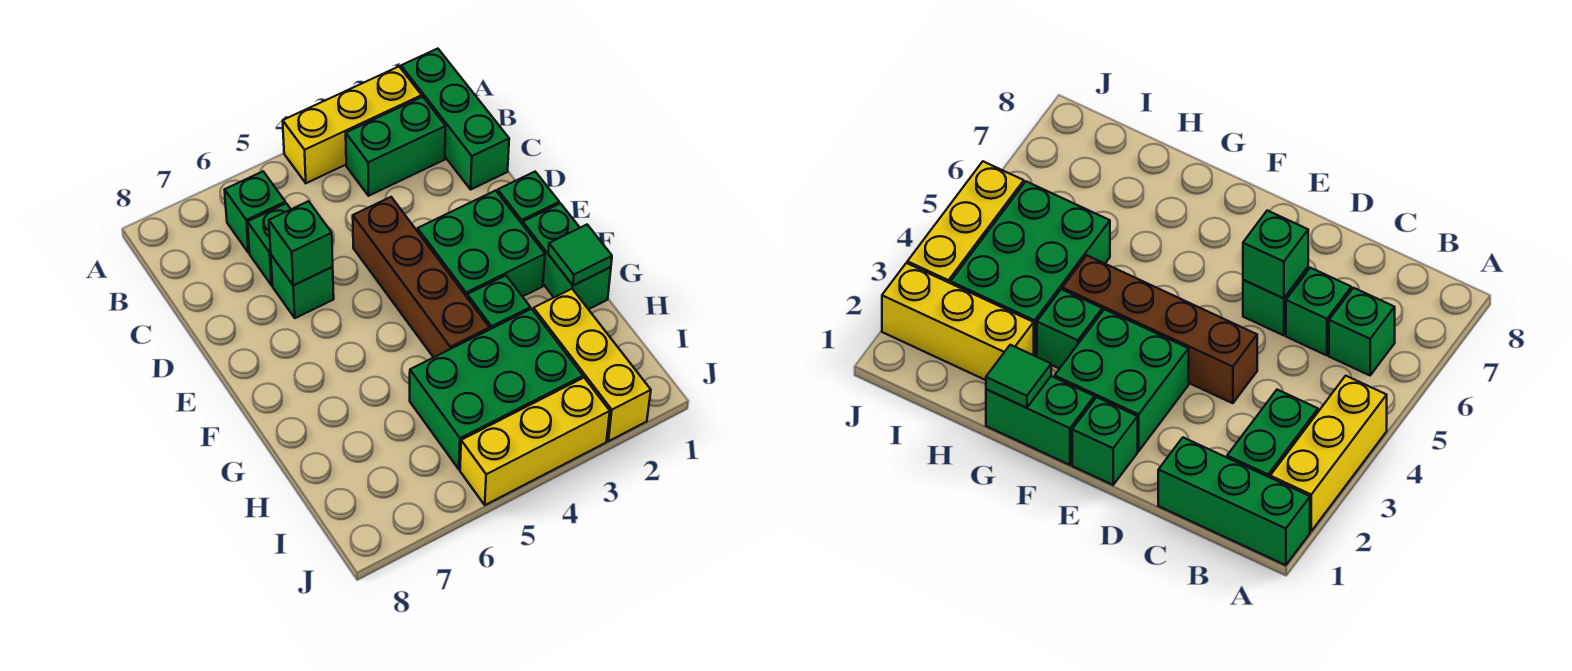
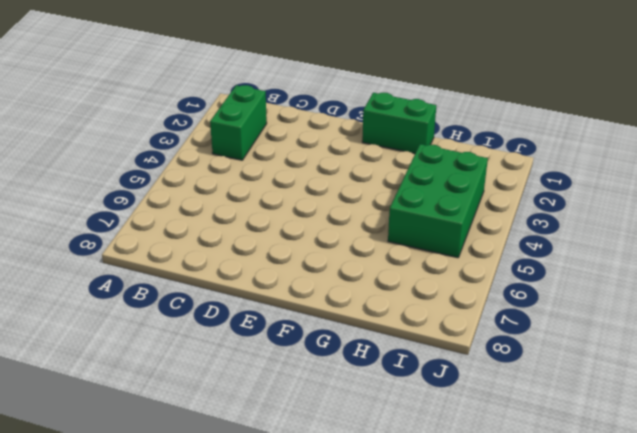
none -> green 1x3 brick [401,49,509,189]
none -> yellow 1x3 brick [283,67,422,183]
none -> green 1x1 brick [225,172,285,253]

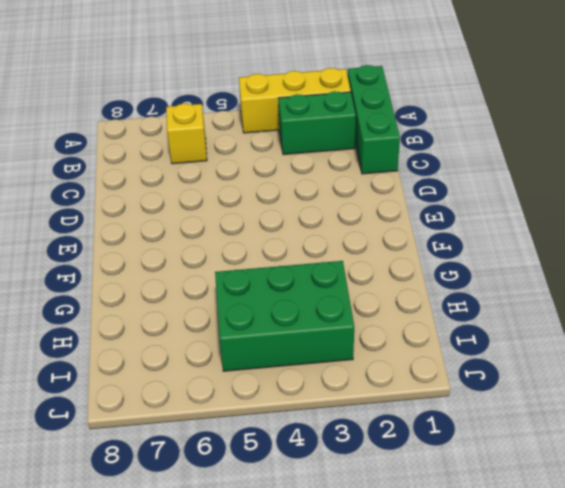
yellow 1x1 brick [166,103,207,164] -> green 1x1 brick [225,172,285,253]
none -> green 1x1 brick [247,203,291,285]
none -> brown 1x4 brick [353,197,490,357]
none -> green 1x1 brick [271,255,334,318]

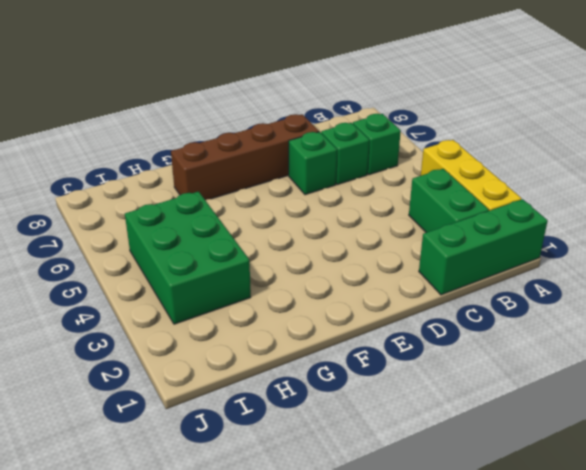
brown 1x4 brick [171,114,319,200] -> brown 1x4 brick moved to [353,197,490,357]
none -> green 1x1 brick [498,172,559,225]
none -> green 2x2 brick [417,190,545,297]
none -> green 1x2 brick [523,203,611,309]

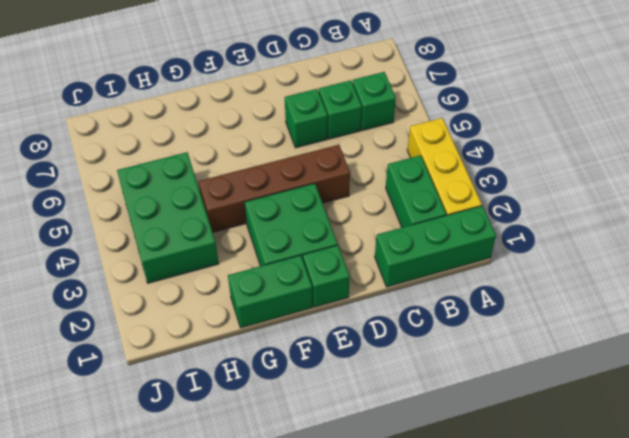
none -> green 1x1 brick [467,275,530,330]
none -> yellow 1x3 brick [533,289,651,441]
none -> yellow 1x3 brick [460,378,610,505]

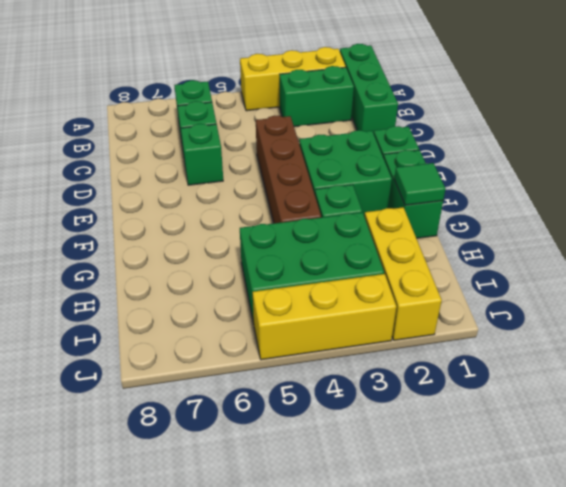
none -> green 1x1 brick [269,201,333,285]

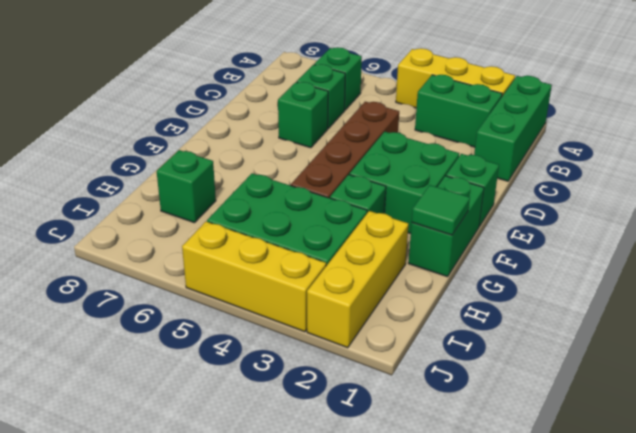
green 1x1 brick [157,150,216,223] -> green 1x1 brick moved to [269,201,333,285]

